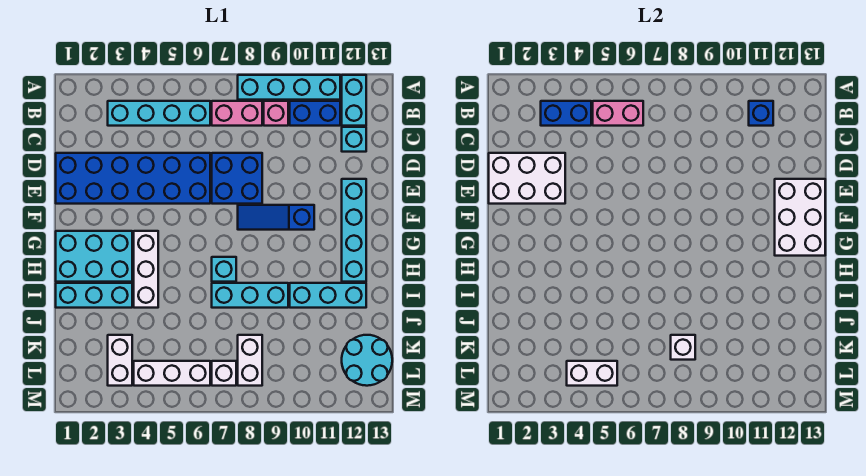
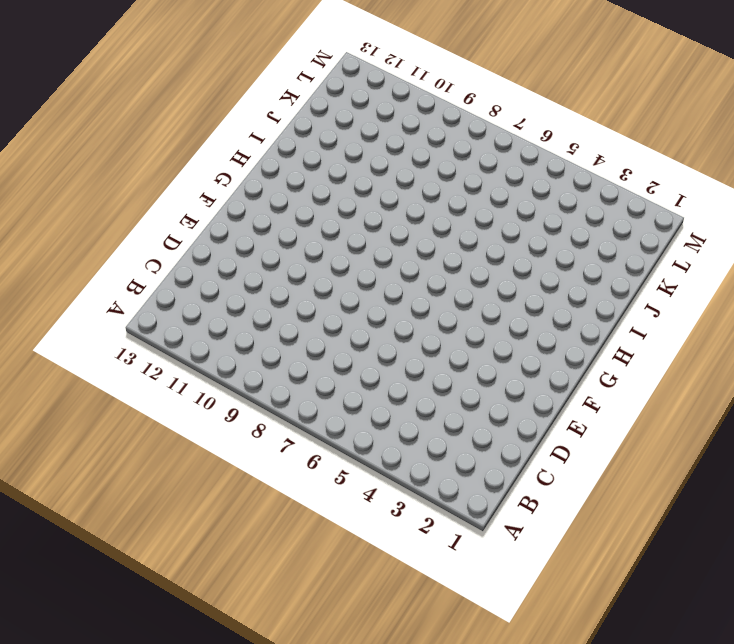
none -> cyan 1x4 brick [238,75,340,100]
none -> cyan 1x2 brick [342,75,366,126]
none -> cyan 1x4 brick [108,101,210,126]

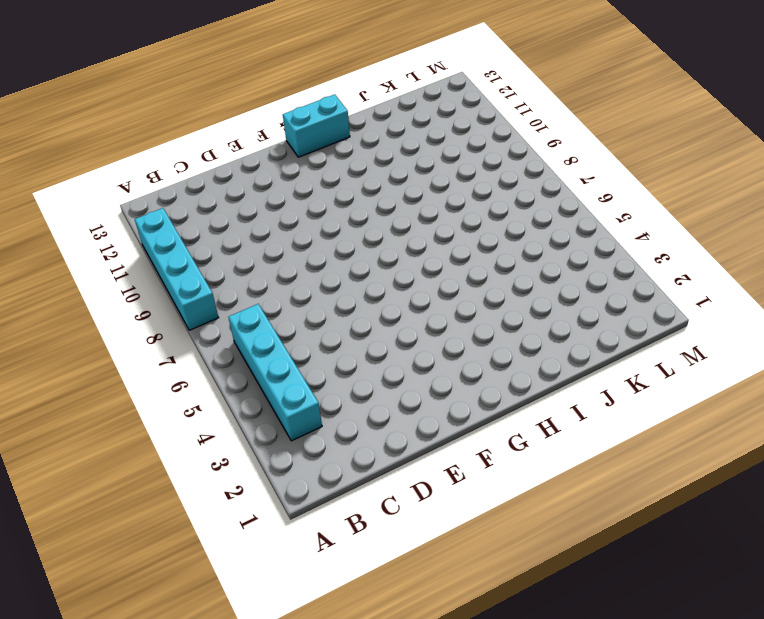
cyan 1x2 brick [283,94,350,157] -> cyan 1x2 brick moved to [342,75,366,126]
none -> pink 1x2 brick [212,101,262,126]
none -> pink 1x1 brick [264,101,288,126]
none -> blue 1x2 brick [290,101,340,126]

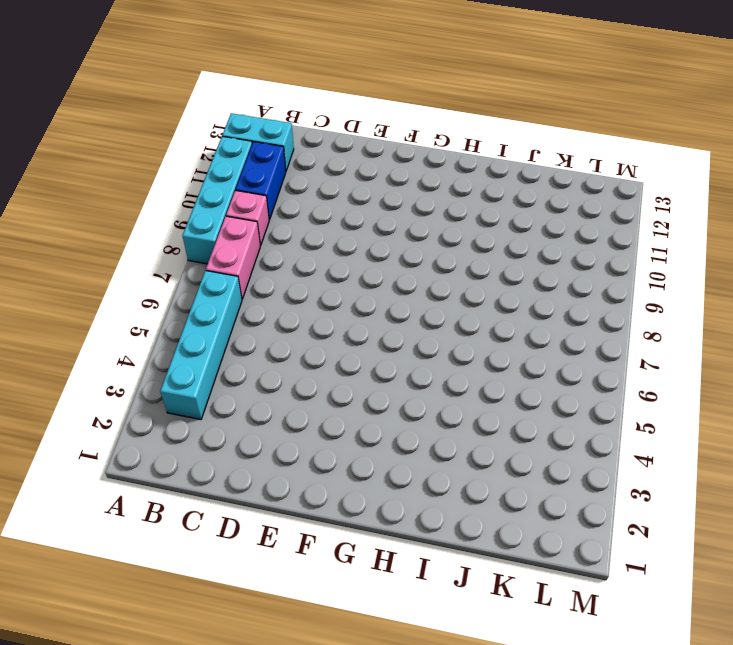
none -> cyan 1x1 brick [342,127,366,152]
none -> blue 2x6 brick [56,153,210,204]
none -> blue 2x2 brick [212,153,262,204]

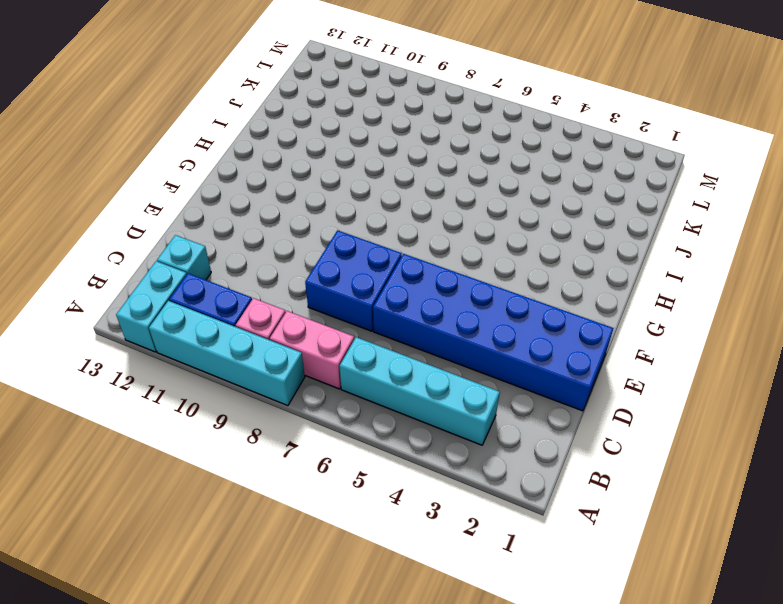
none -> cyan 1x4 brick [342,179,366,282]
none -> blue 1x3 slope [238,205,314,230]
none -> cyan 2x3 brick [56,231,132,282]

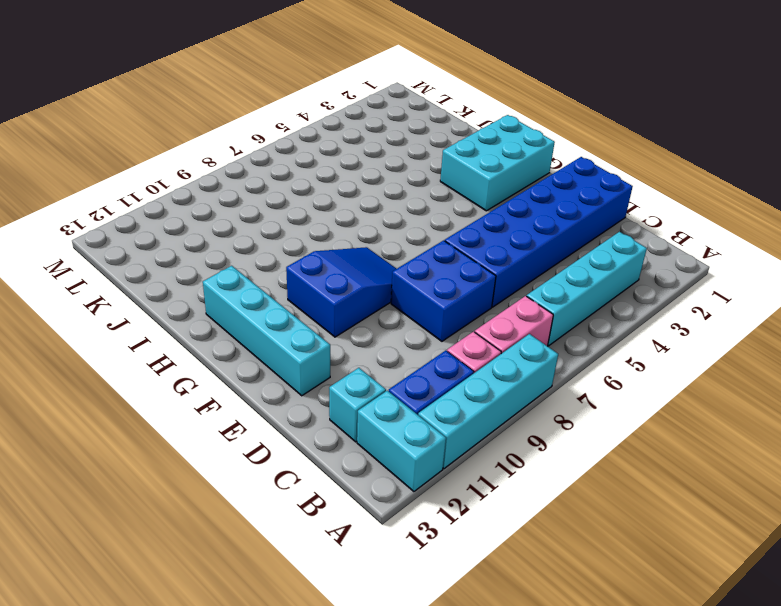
blue 2x3 slope [286,247,396,337] -> blue 1x3 slope [238,205,314,230]
none -> white 1x3 brick [134,231,158,308]
none -> cyan 1x1 brick [212,257,236,282]
none -> cyan 1x3 brick [56,283,132,308]

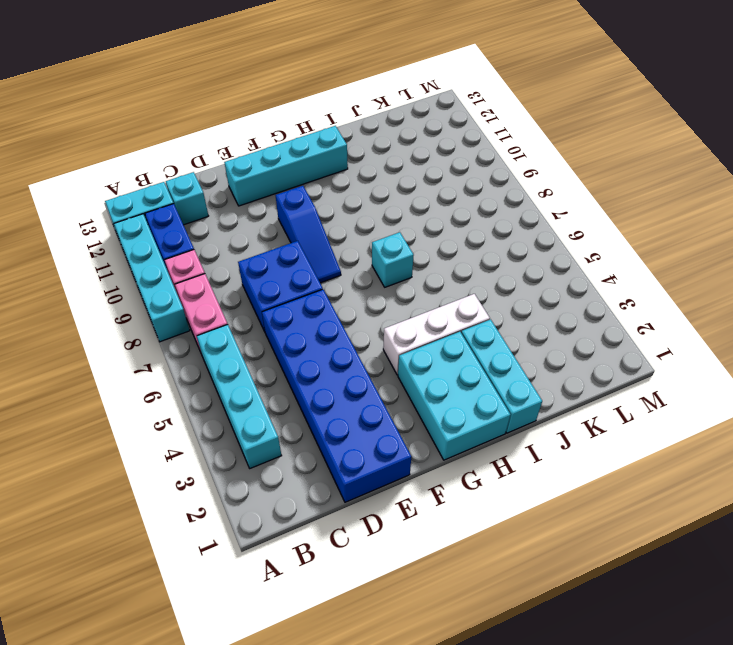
none -> cyan 1x3 brick [212,283,288,308]
none -> cyan 1x3 brick [290,283,366,308]
none -> white 1x2 brick [108,335,132,386]

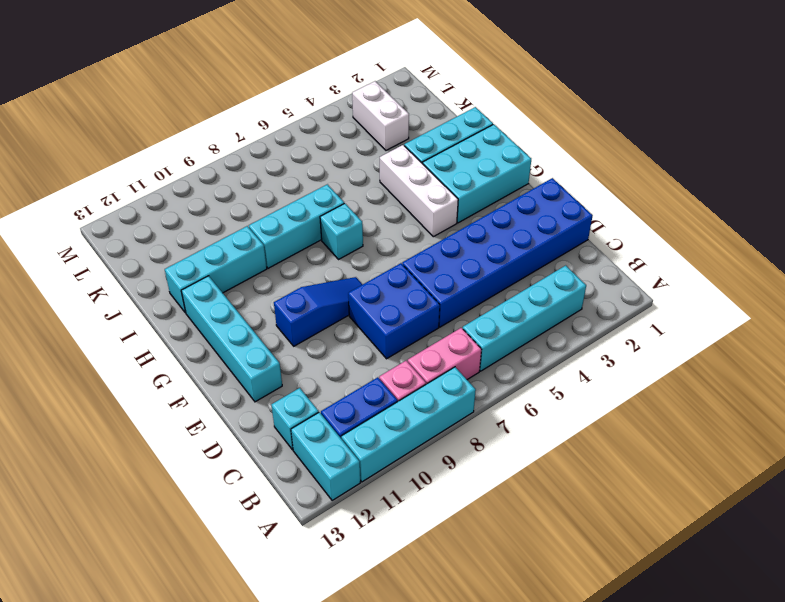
none -> white 1x2 brick [238,335,262,386]
none -> cyan 2x2 round brick [342,335,392,386]
none -> white 1x3 brick [134,361,210,386]

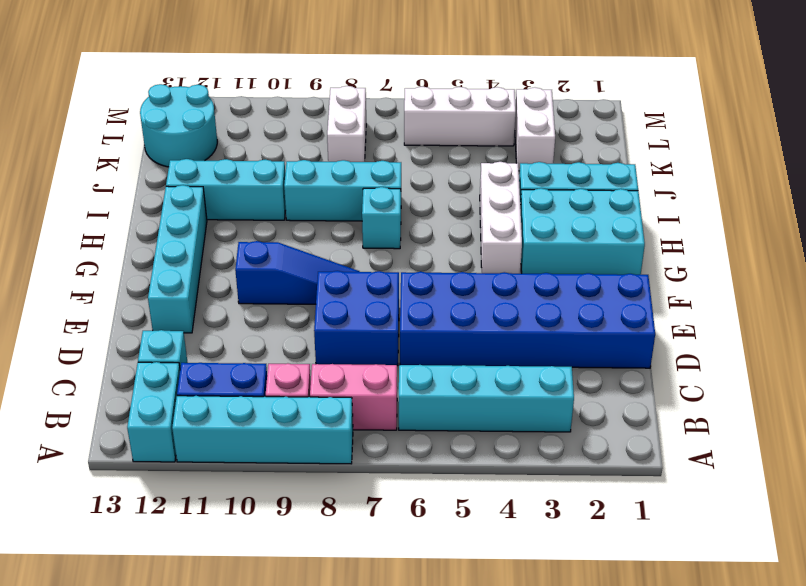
none -> white 1x1 brick [212,361,236,386]
none -> blue 1x2 brick [541,101,591,126]
none -> pink 1x2 brick [593,101,643,126]

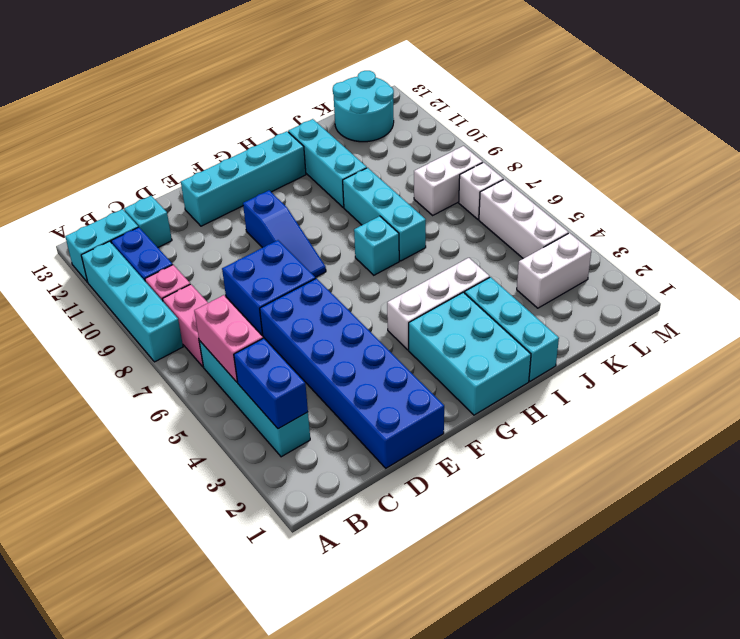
none -> blue 1x1 brick [749,101,773,126]
none -> white 2x3 brick [489,153,565,204]
none -> white 2x3 brick [775,179,825,256]

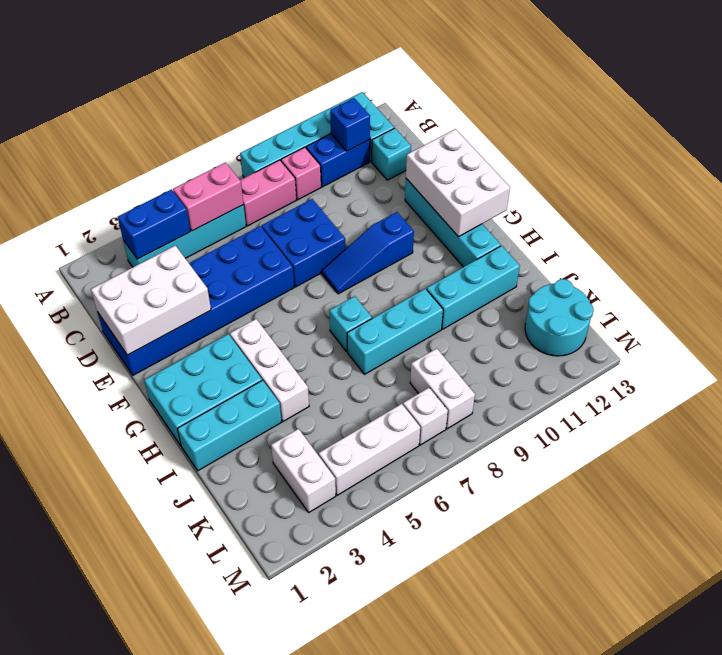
none -> white 1x1 brick [671,335,695,360]
none -> white 1x2 brick [567,361,617,386]

